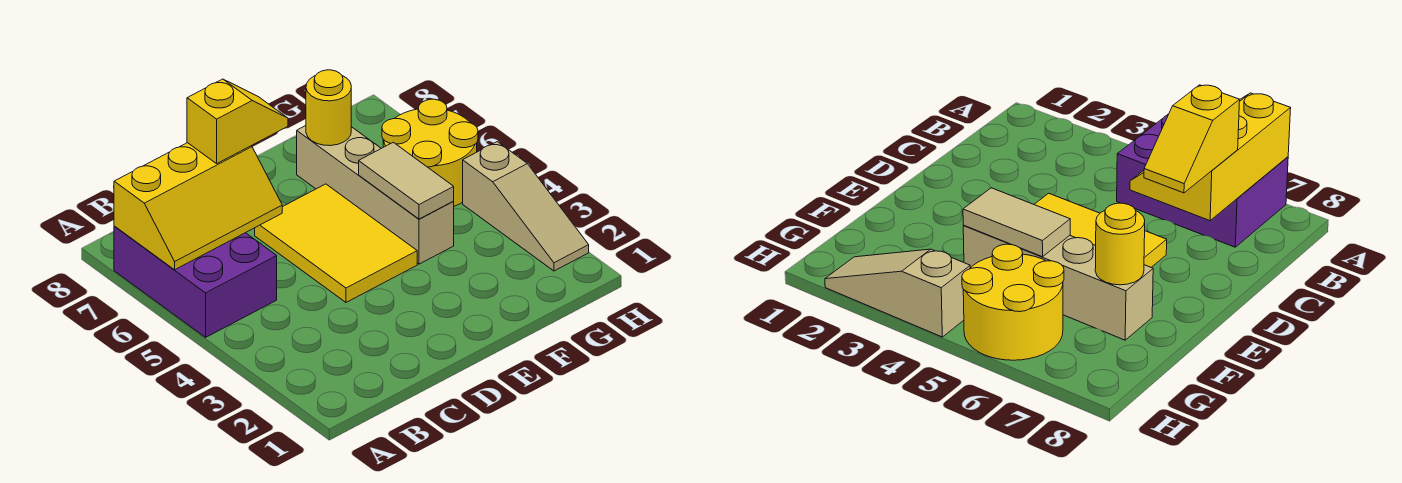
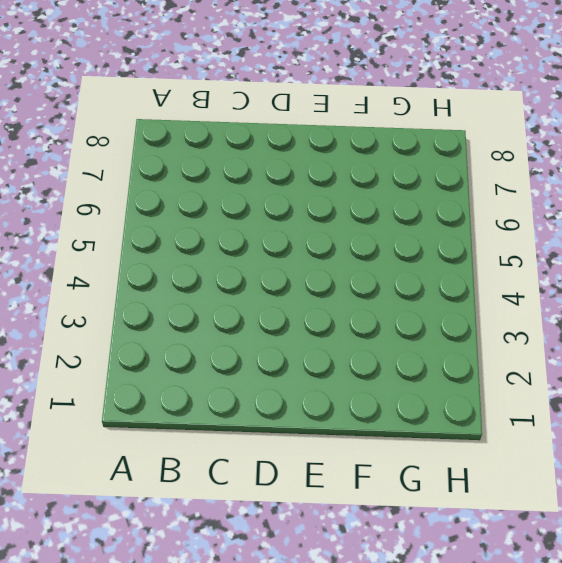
none -> purple 2x3 brick [114,226,277,337]
none -> yellow 2x3 tile [255,184,417,302]

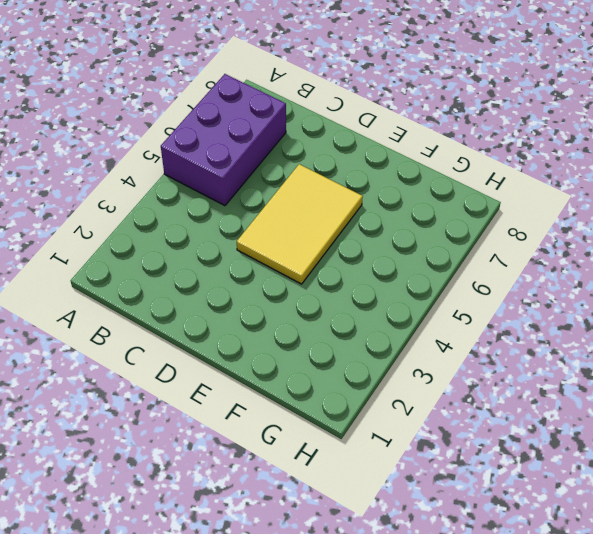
none -> tan 1x4 brick [297,126,454,264]
none -> yellow 2x2 round brick [382,99,478,206]

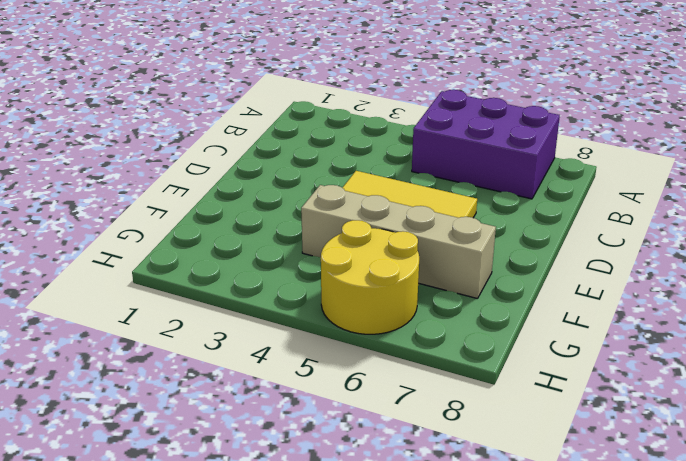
none -> tan 1x3 slope [463,142,589,271]
none -> yellow 2x3 slope [114,143,282,270]

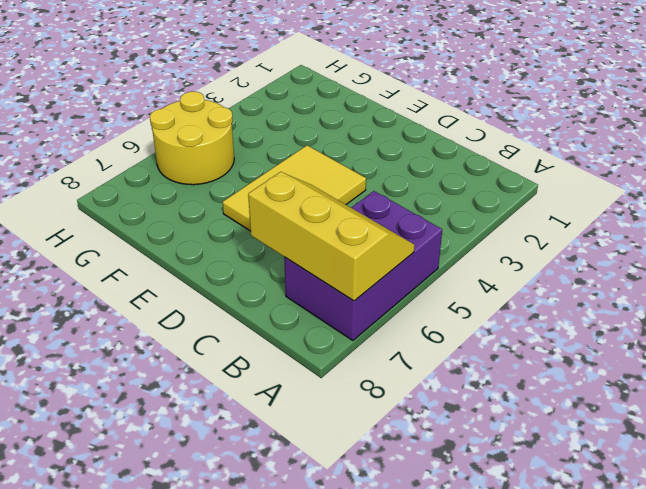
none -> tan 1x4 brick [297,126,454,264]
none -> tan 1x3 slope [463,142,589,271]

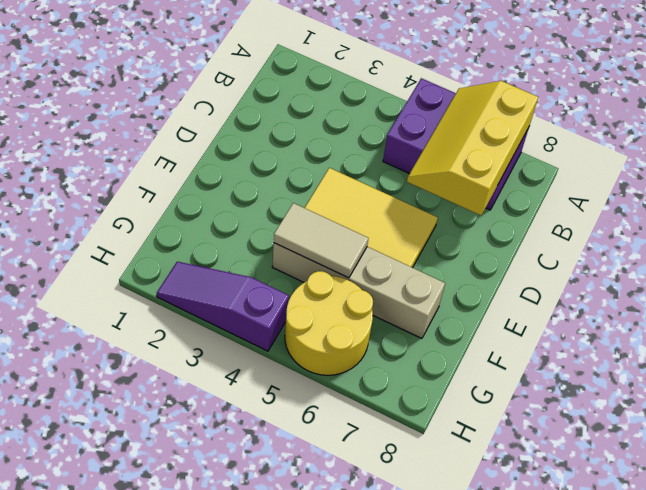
purple 1x3 slope [157,262,289,351] -> tan 1x3 slope [463,142,589,271]
none -> yellow 1x1 round brick [306,70,351,146]
none -> yellow 1x2 slope [187,79,288,164]

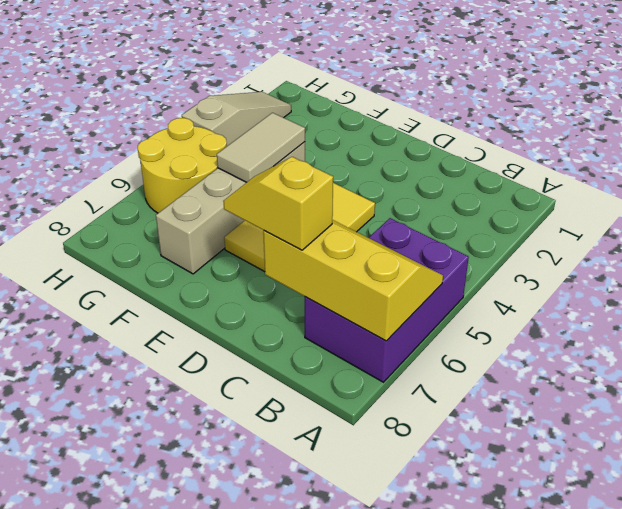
none -> yellow 1x1 round brick [306,70,351,146]

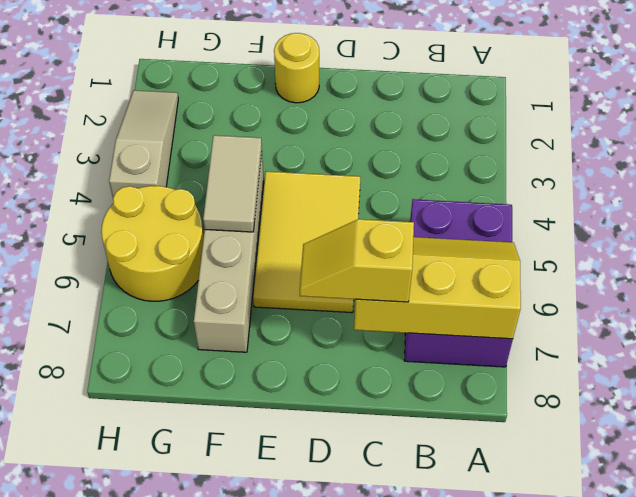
yellow 1x1 round brick [274,33,319,103] -> yellow 1x1 round brick moved to [306,70,351,146]

